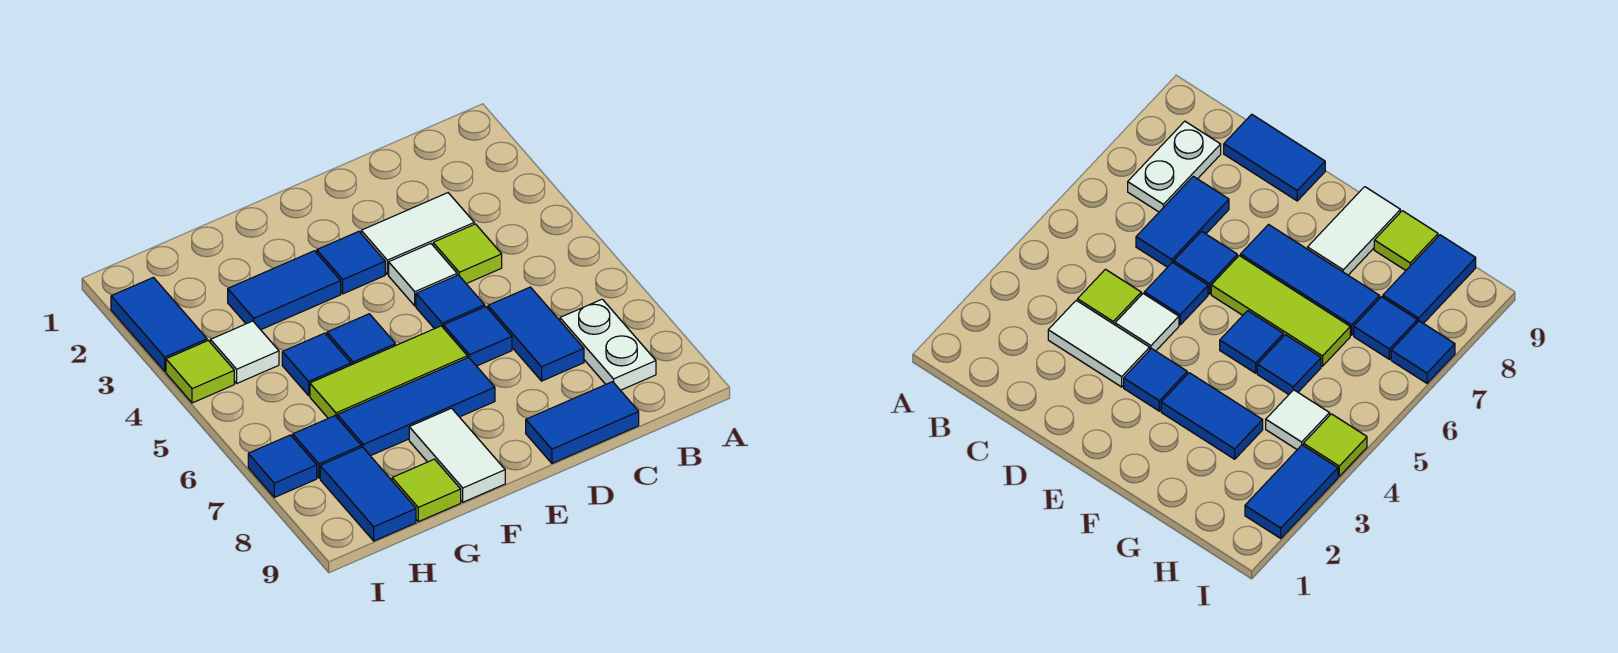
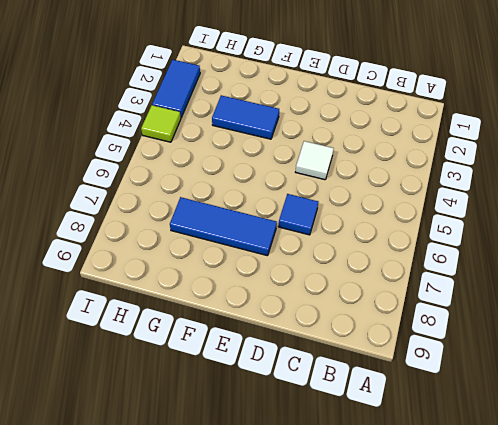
none -> white 1x2 plate [560,299,656,390]
none -> white 1x2 tile [361,193,474,274]
none -> lime 1x1 tile [433,224,502,284]

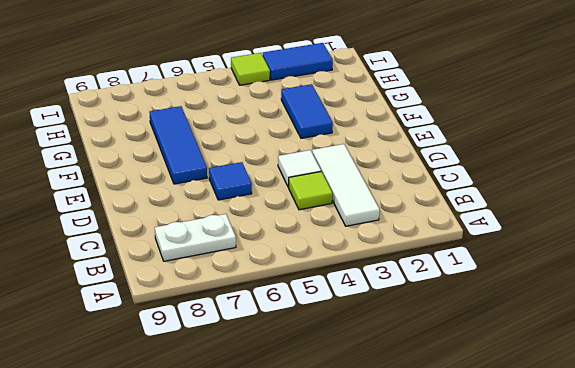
white 1x3 tile [312,144,380,226] -> white 1x2 tile [361,193,474,274]
none -> blue 1x2 tile [488,287,584,381]
none -> blue 1x2 tile [526,382,639,463]
none -> blue 1x1 tile [416,275,485,329]

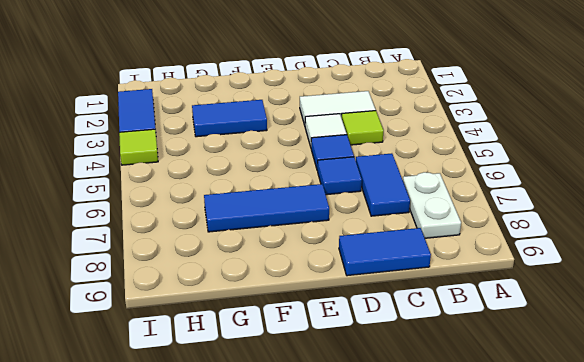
none -> blue 1x1 tile [317,231,385,294]
none -> lime 1x3 tile [310,326,467,418]
none -> blue 1x1 tile [327,314,395,365]

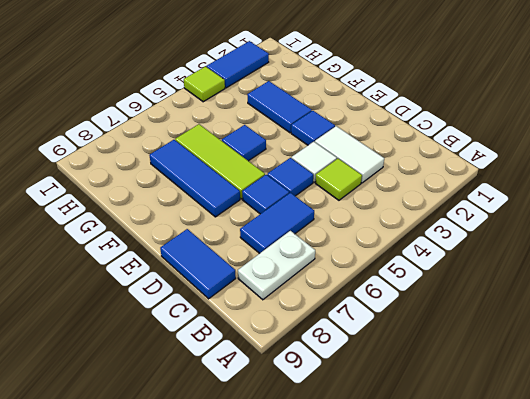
none -> white 1x2 tile [409,408,505,502]
none -> blue 1x1 tile [282,333,351,395]
none -> lime 1x1 tile [392,459,461,522]

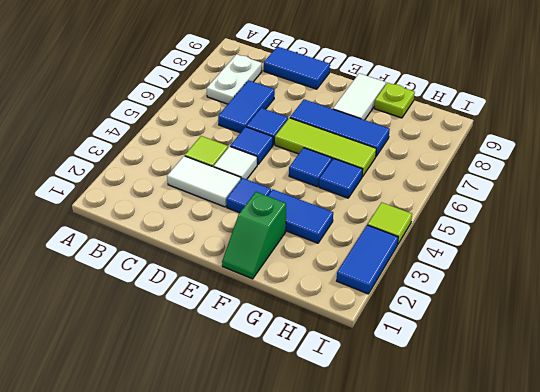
green 1x2 slope [222,192,286,279] -> none
lime 1x1 plate [374,83,415,118] -> lime 1x1 tile [392,459,461,522]
none -> white 1x1 tile [210,321,279,383]
none -> blue 1x1 tile [293,416,361,478]
none -> blue 1x2 tile [320,447,416,541]

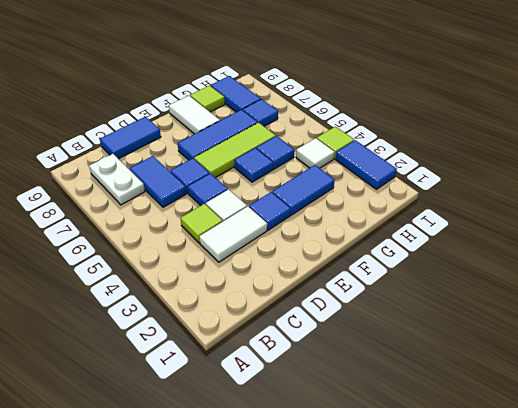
none -> blue 1x1 tile [248,435,317,497]

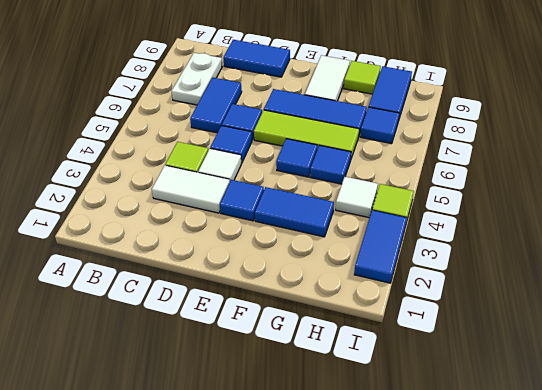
none -> blue 1x1 tile [248,435,317,497]

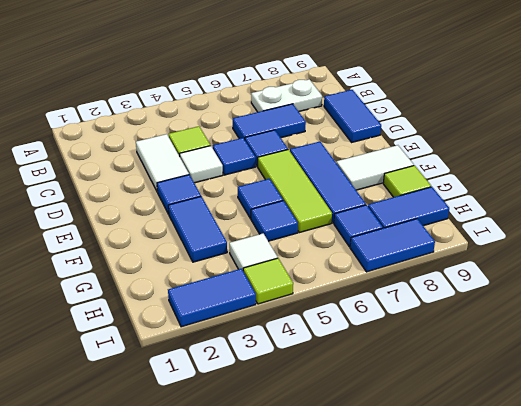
blue 1x2 tile [350,219,435,272] -> blue 1x1 tile [248,435,317,497]

